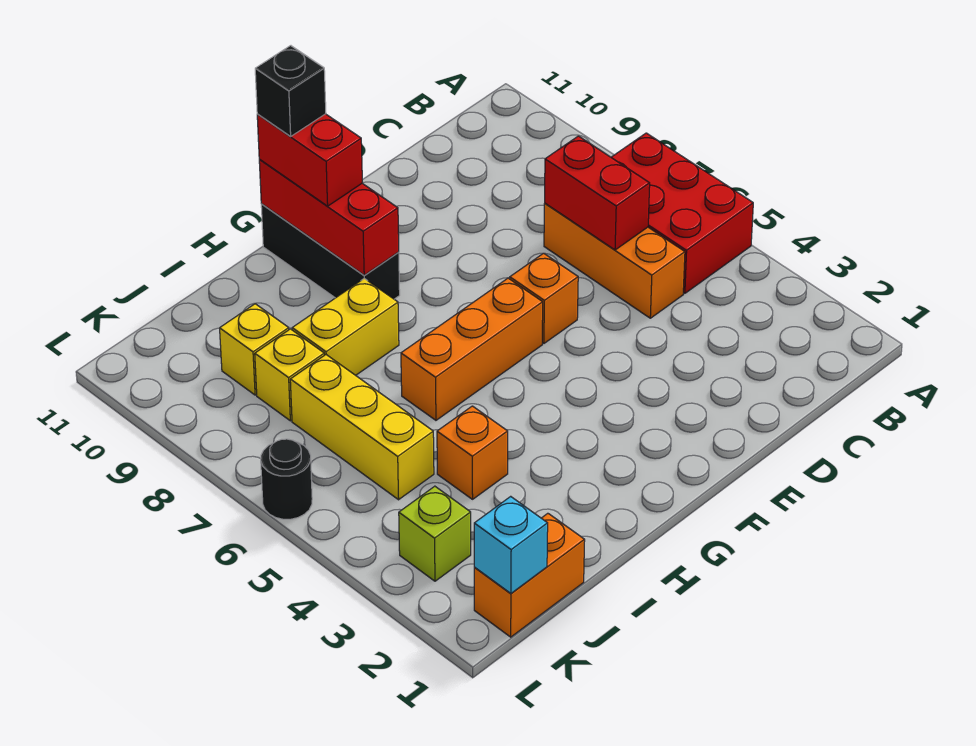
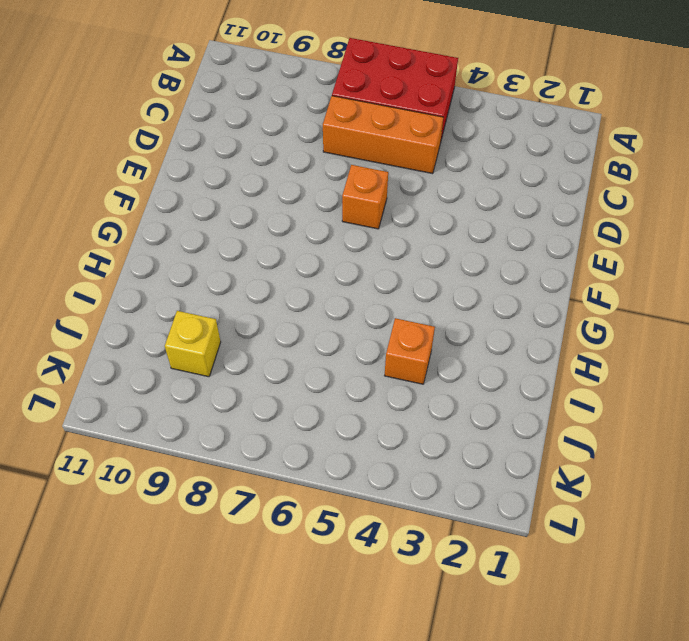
none -> orange 1x3 brick [401,278,543,420]
none -> black 1x3 brick [261,204,400,299]
none -> yellow 1x2 brick [292,279,399,375]

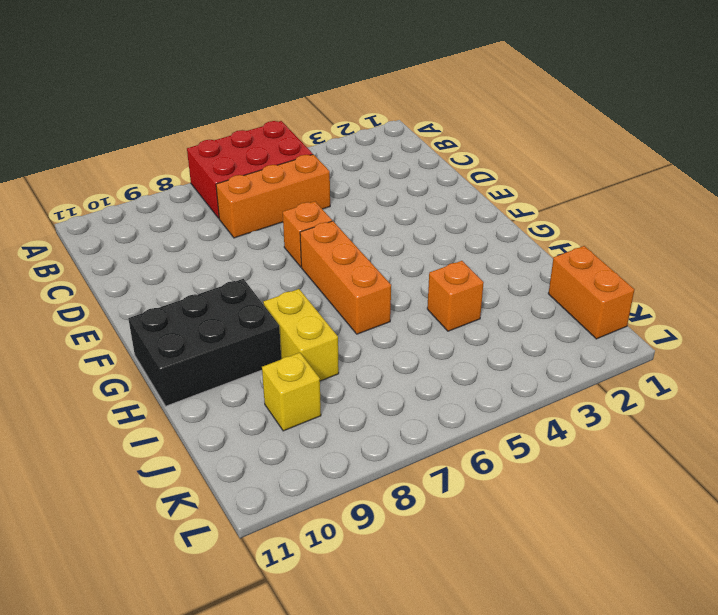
black 2x3 brick [128,279,281,406] -> black 1x3 brick [261,204,400,299]
none -> yellow 1x3 brick [290,355,434,500]
none -> yellow 1x1 brick [255,329,324,421]
none -> lime 1x1 brick [399,486,471,581]

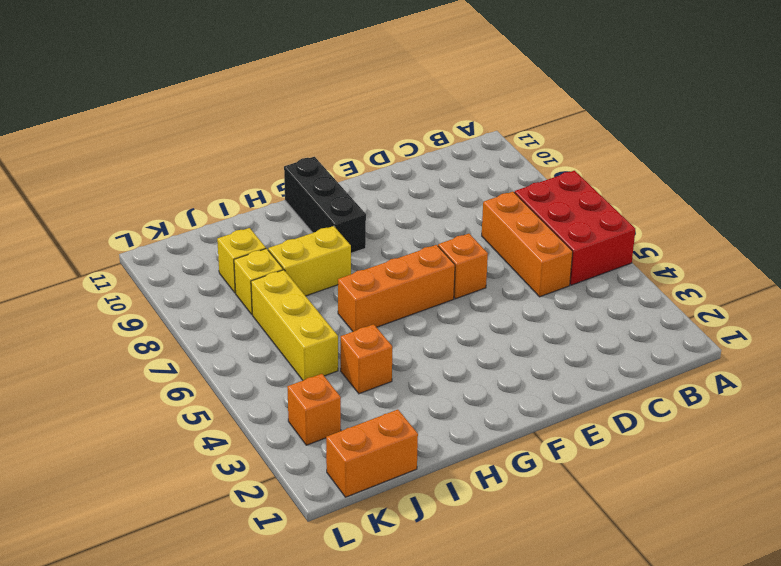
orange 1x1 brick [287,374,341,445] -> lime 1x1 brick [399,486,471,581]
none -> black 1x1 round brick [261,439,312,519]
none -> red 1x2 brick [545,136,650,250]
none -> red 1x3 brick [259,159,399,275]

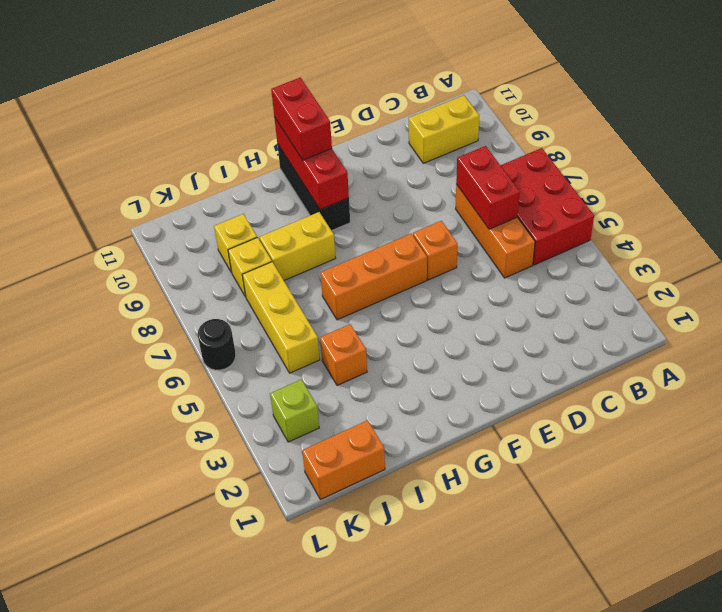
yellow 1x2 brick [409,95,479,163] -> none
none -> cyan 1x1 brick [474,496,548,593]
none -> black 1x1 brick [255,46,326,136]

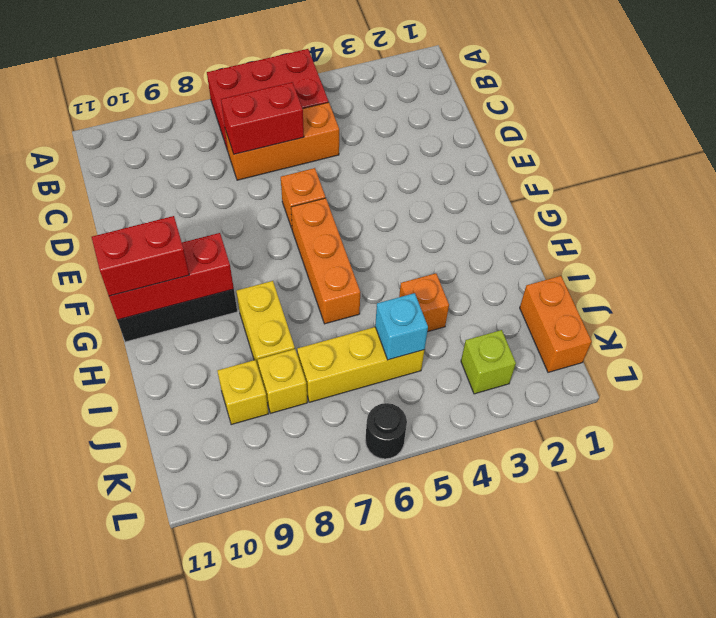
cyan 1x1 brick [375,293,428,360] -> cyan 1x1 brick moved to [474,496,548,593]
none -> black 1x1 brick [255,46,326,136]

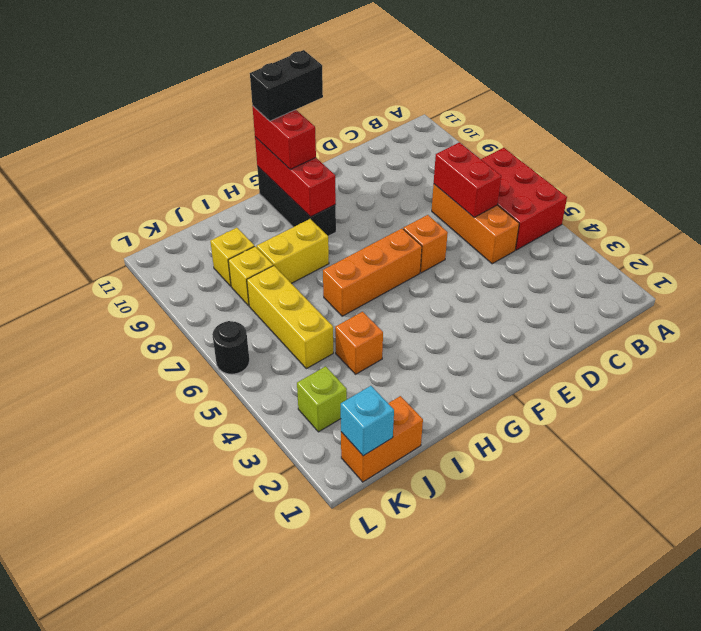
black 1x2 brick [250,50,323,121] -> black 1x1 brick [255,46,326,136]

